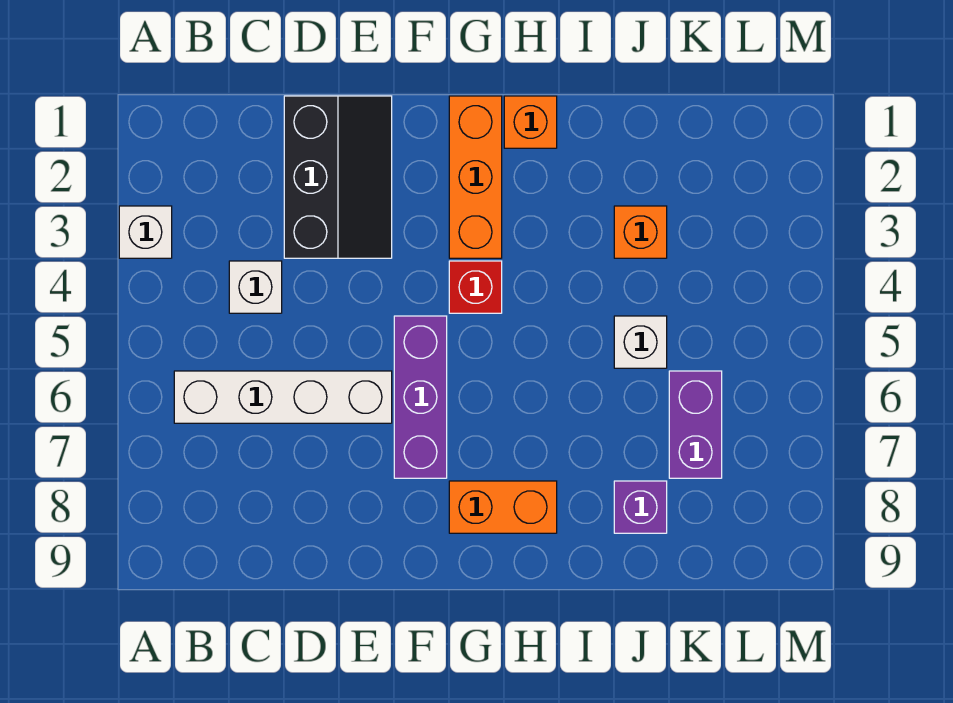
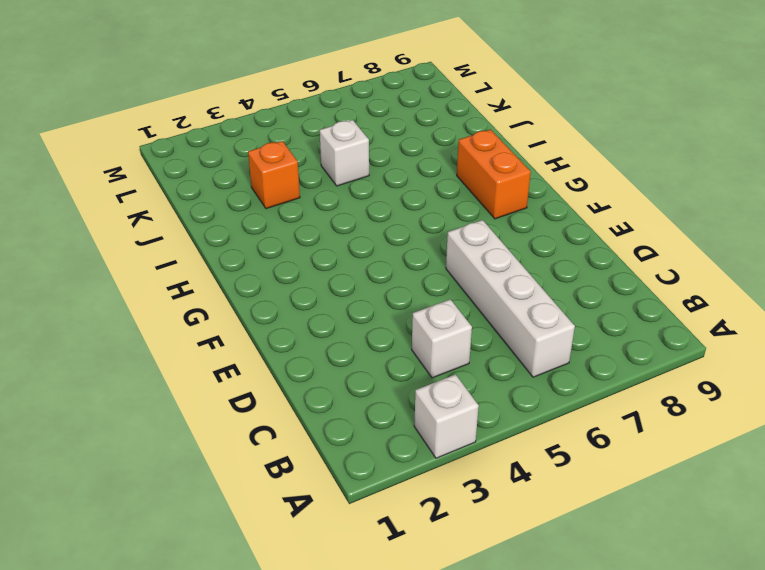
none -> black 2x3 slope [284,96,392,258]
none -> purple 1x3 brick [394,316,447,478]
none -> orange 1x3 brick [449,96,502,258]

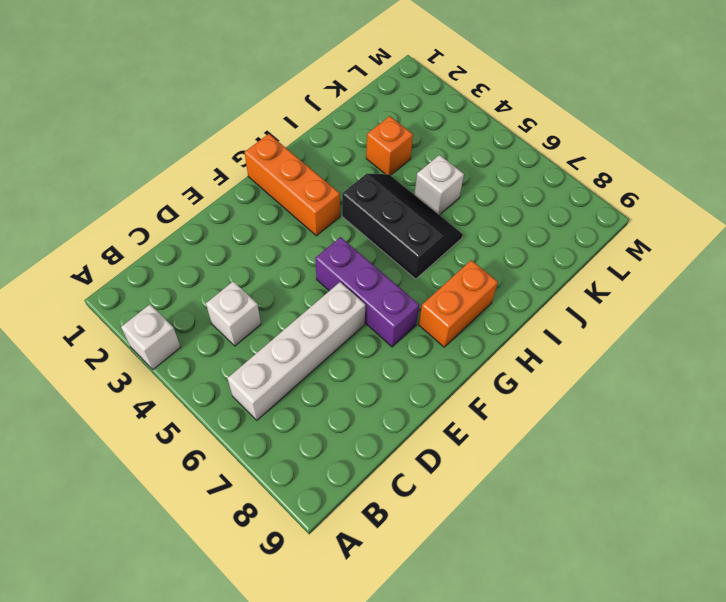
black 2x3 slope [342,174,463,279] -> black 2x3 slope moved to [284,96,392,258]
none -> red 1x1 brick [449,261,502,313]
none -> orange 1x1 brick [504,96,557,148]
none -> purple 1x1 brick [614,481,667,533]

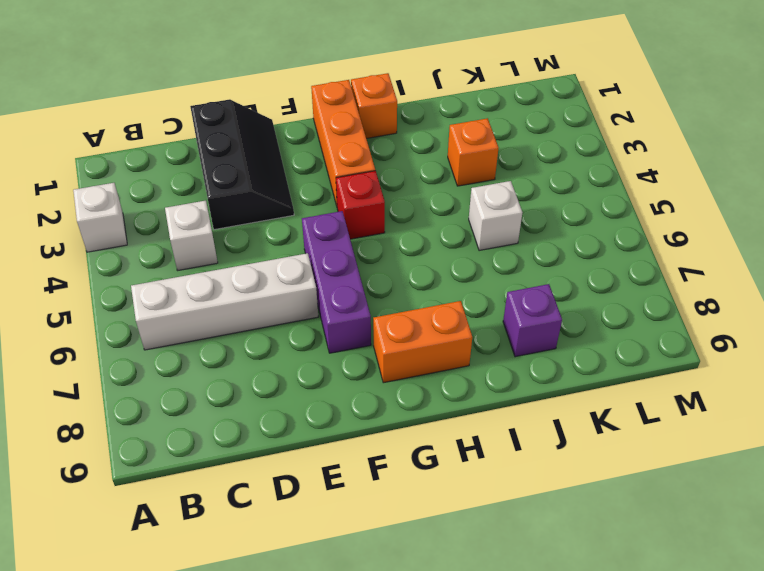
none -> purple 1x2 brick [669,371,722,478]

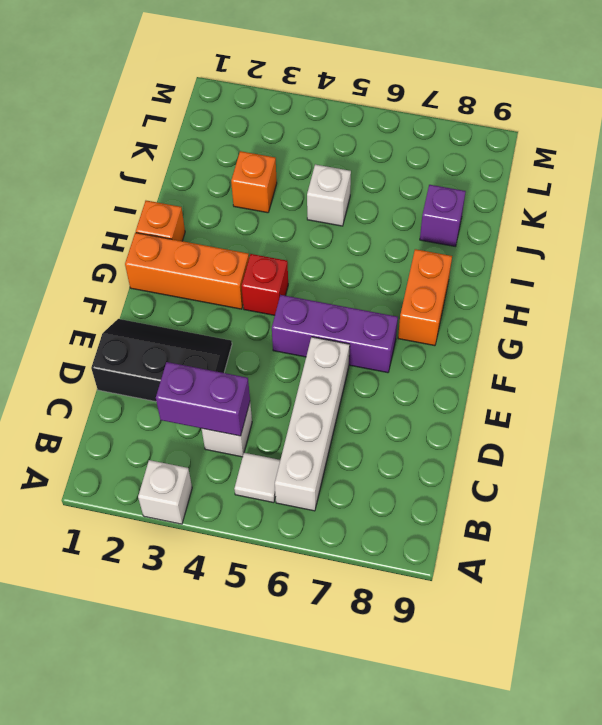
white 1x1 tile [234,453,280,503] -> none
purple 1x2 brick [156,362,250,436] -> purple 1x2 brick moved to [669,371,722,478]

